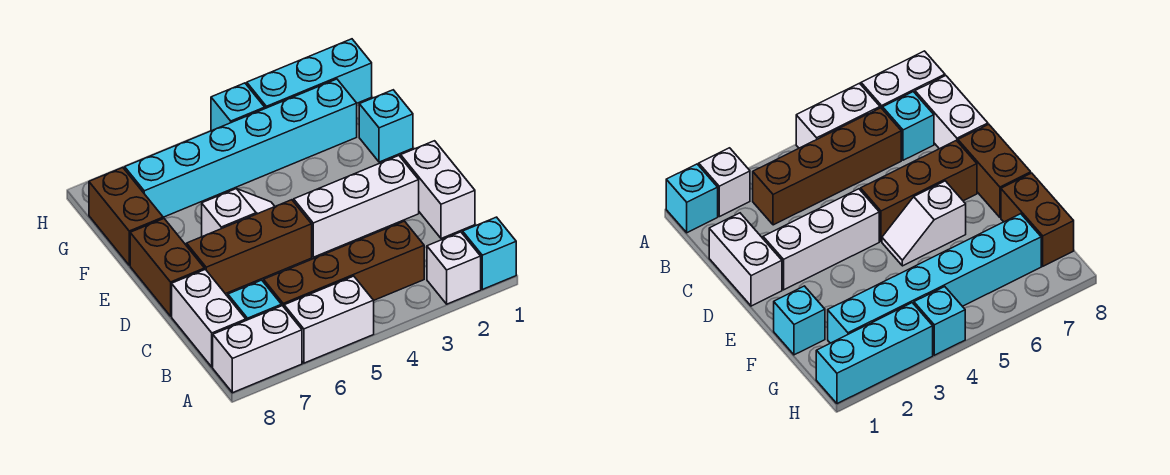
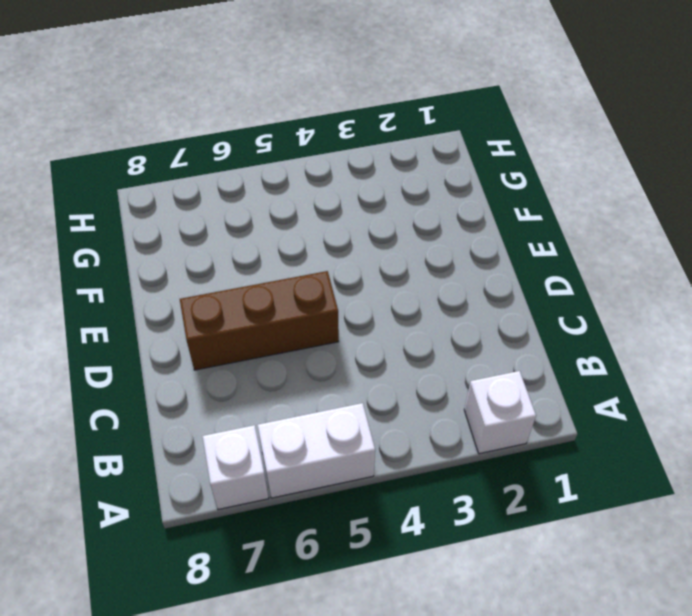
white 1x1 brick [202,425,269,510] -> white 1x2 brick [213,306,302,393]
none -> cyan 1x1 brick [463,217,516,289]
none -> brown 1x4 brick [264,221,424,307]
none -> cyan 1x1 brick [228,280,281,320]

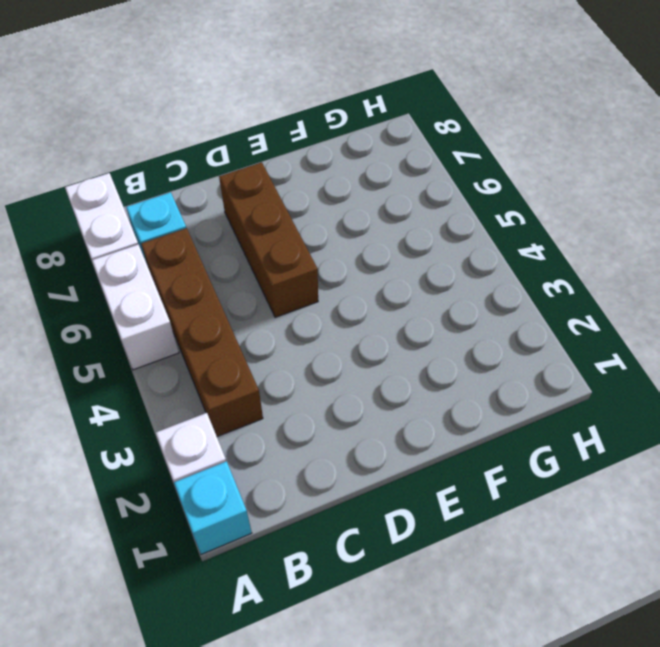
none -> white 1x2 brick [172,269,246,367]
none -> white 1x2 brick [401,141,475,239]
none -> white 1x3 brick [294,156,419,257]

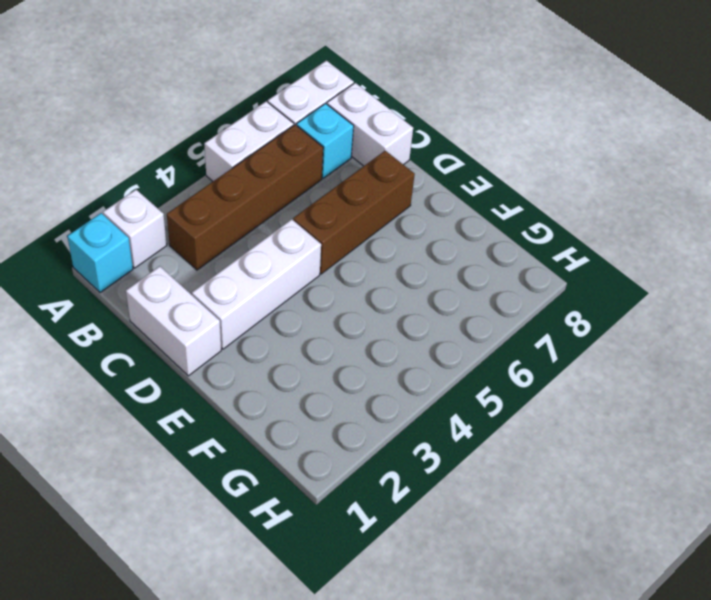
none -> brown 1x2 brick [130,218,204,316]
none -> white 1x2 slope [202,189,275,237]
none -> cyan 1x1 brick [359,90,413,162]

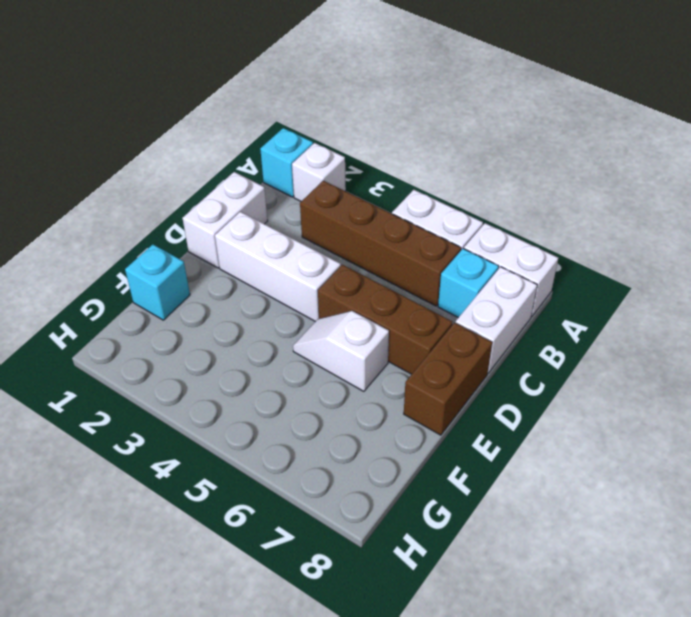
none -> brown 1x2 brick [89,168,163,265]
none -> cyan 1x6 brick [125,79,357,217]
none -> cyan 1x3 brick [247,39,372,108]

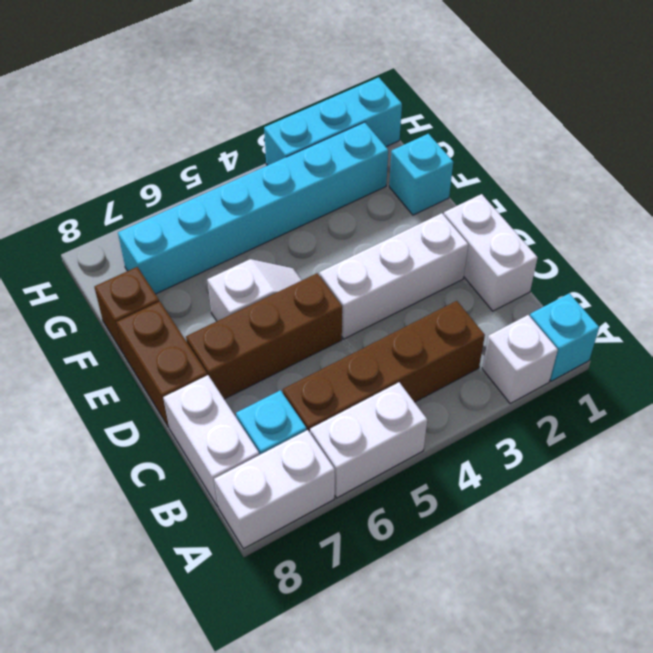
brown 1x1 brick [94,267,159,354] -> brown 1x2 brick [89,168,163,265]
none -> cyan 1x1 brick [211,83,265,131]

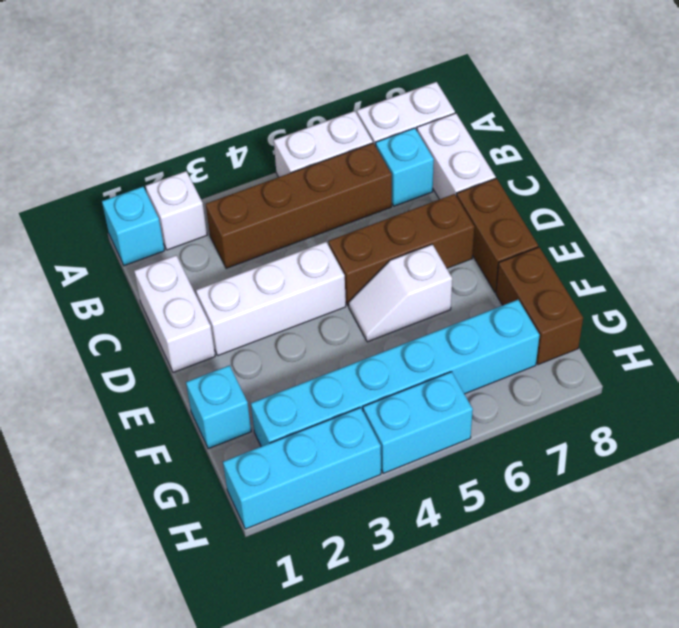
cyan 1x2 brick [363,372,473,473] -> cyan 1x1 brick [211,83,265,131]

